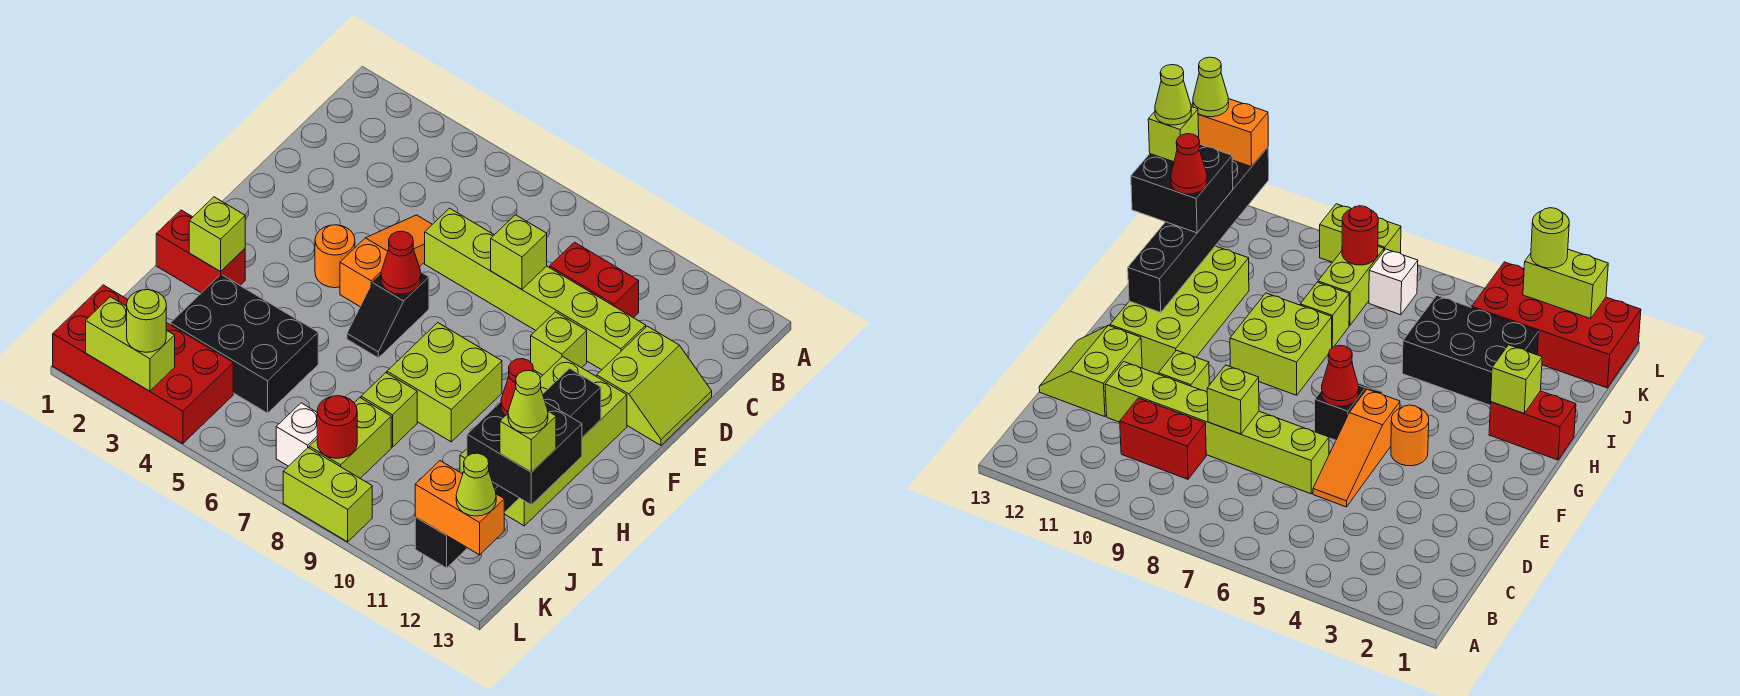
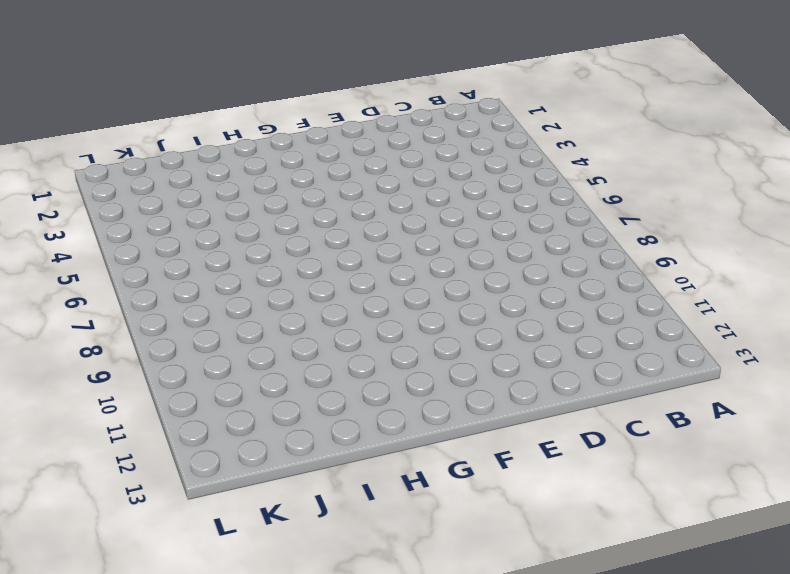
none -> red 1x2 brick [550,242,639,318]
none -> orange 1x3 slope [340,215,432,306]
none -> lime 1x6 brick [425,208,646,370]

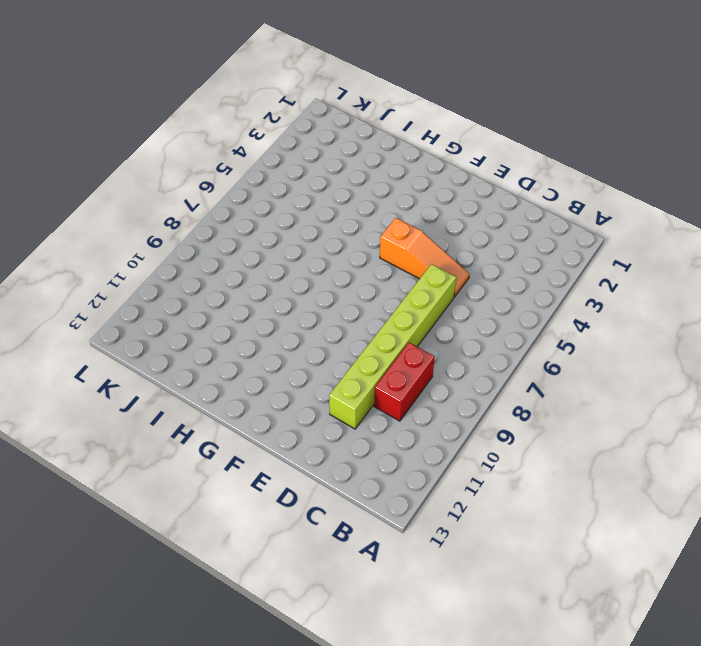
none -> lime 2x2 slope [597,326,712,445]
none -> lime 1x1 brick [531,312,587,375]
none -> orange 1x1 round brick [315,225,355,288]

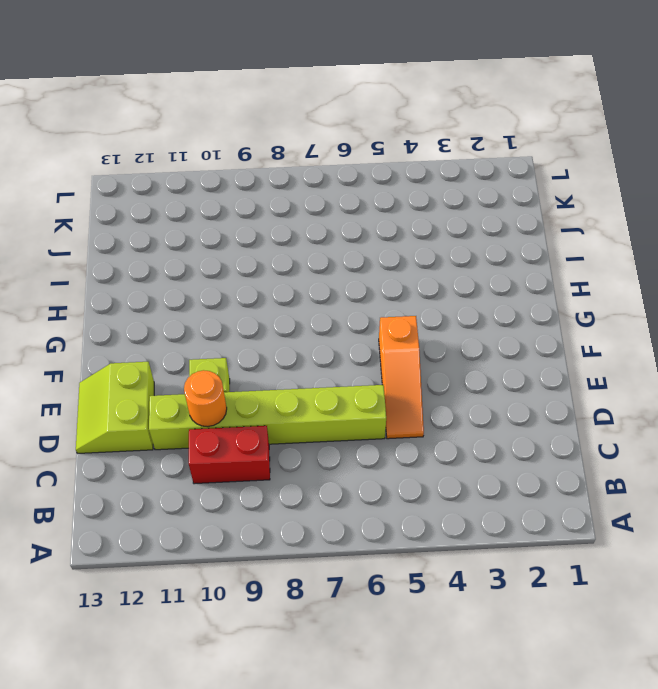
orange 1x1 round brick [184,370,227,427] -> orange 1x1 round brick moved to [315,225,355,288]
none -> black 1x2 slope [347,272,429,358]
none -> lime 2x4 brick [460,357,627,526]
none -> lime 2x2 brick [387,323,502,442]

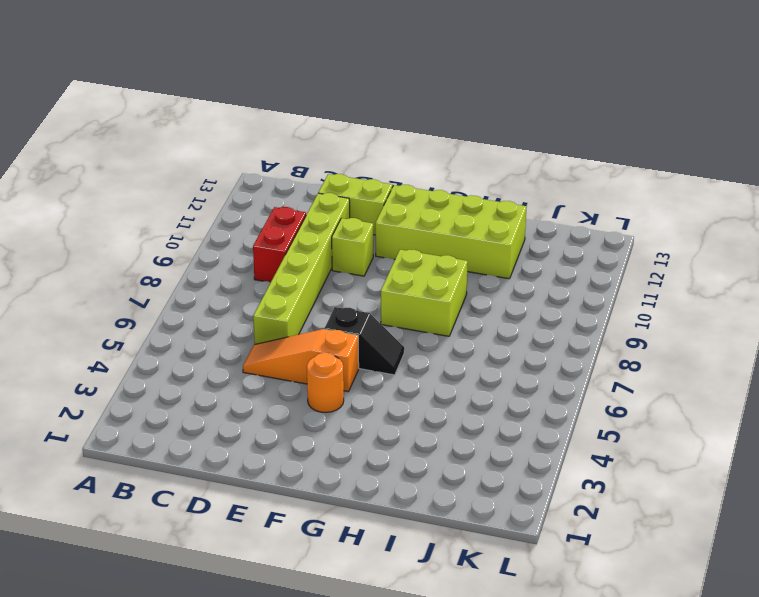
none -> red 1x2 brick [156,210,245,293]
none -> black 2x3 brick [170,274,318,413]
none -> lime 1x1 brick [361,373,417,447]

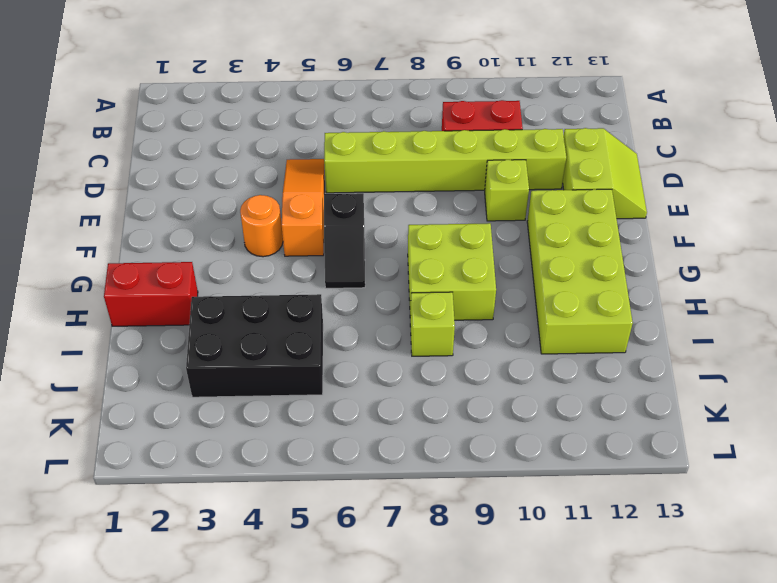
none -> lime 1x2 brick [309,398,391,478]
none -> red 2x4 brick [53,285,233,444]
none -> white 1x1 brick [276,403,317,466]

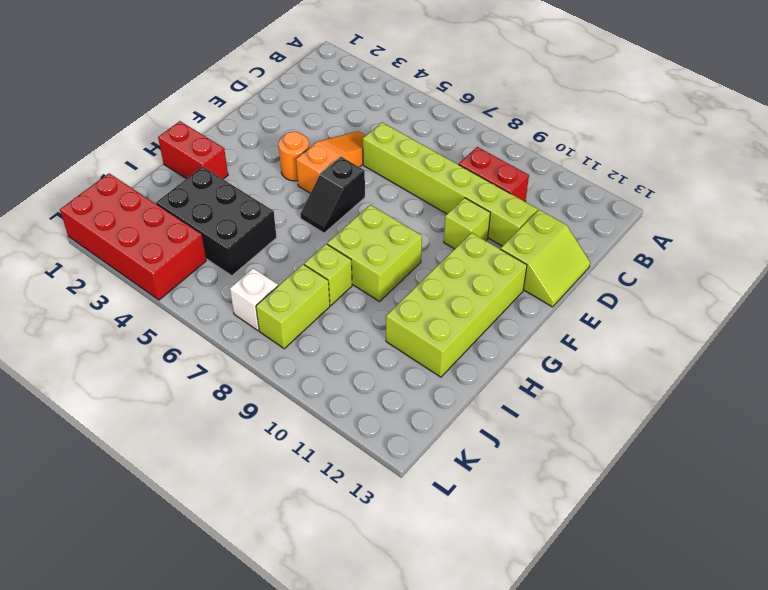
none -> lime 1x2 brick [283,448,372,542]
none -> lime 1x1 brick [491,215,547,289]
none -> red 1x1 cone [381,231,421,294]

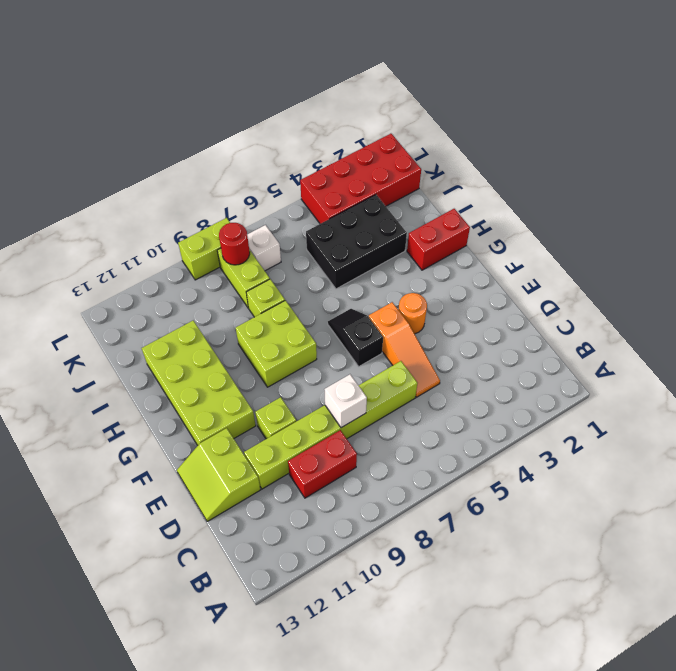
white 1x1 brick [324,374,367,428] -> lime 1x1 brick [491,215,547,289]
none -> red 1x1 cone [381,231,421,294]
none -> black 1x6 brick [415,368,601,568]
none -> lime 1x1 brick [189,197,245,272]

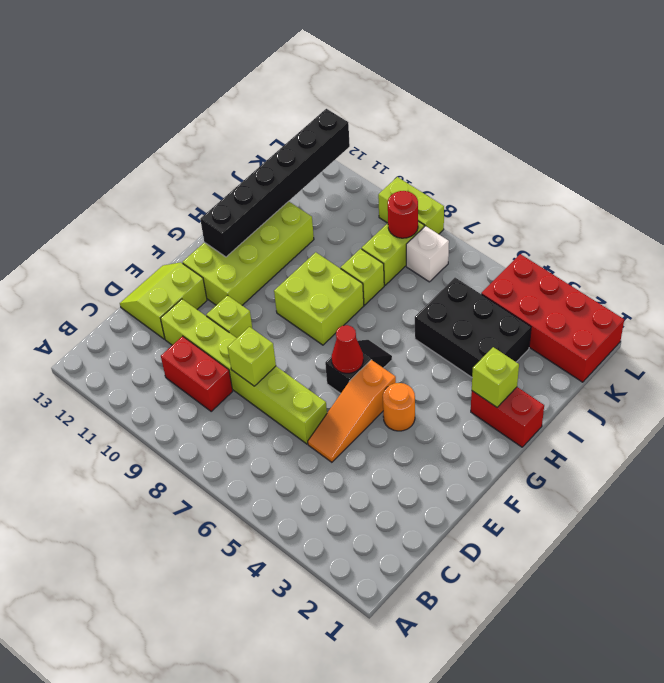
none -> lime 1x2 brick [86,297,175,391]
none -> black 2x2 brick [467,402,582,505]
none -> lime 1x1 round brick [127,290,166,352]

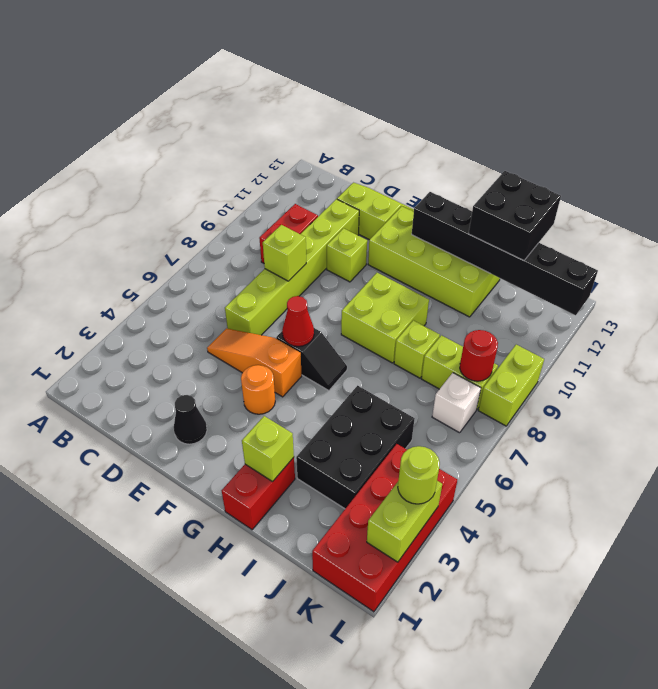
black 1x1 cone [174,395,207,444] -> none
none -> orange 1x2 brick [415,461,504,555]
none -> red 1x1 cone [501,359,533,416]
none -> lime 1x1 brick [500,411,556,472]

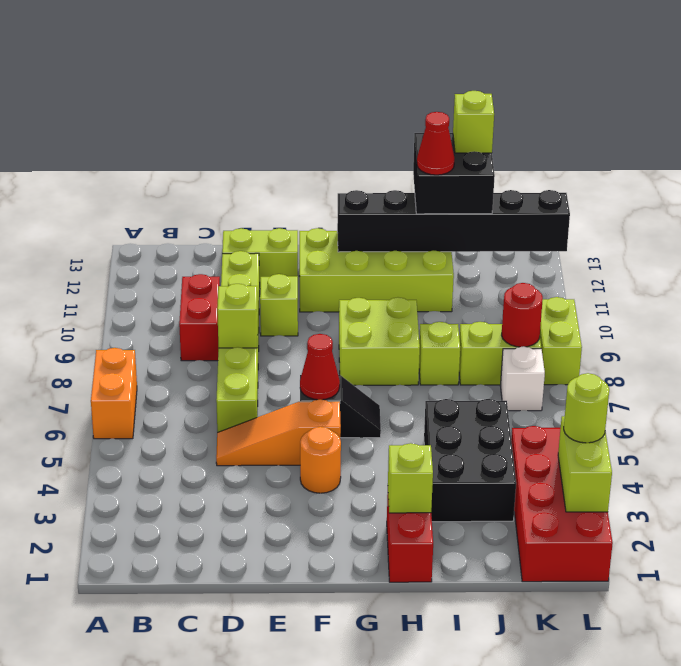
orange 1x2 brick [91,348,137,439] -> orange 1x2 brick moved to [415,461,504,555]
none -> lime 1x1 cone [456,453,496,516]
none -> lime 1x1 cone [508,371,548,433]

